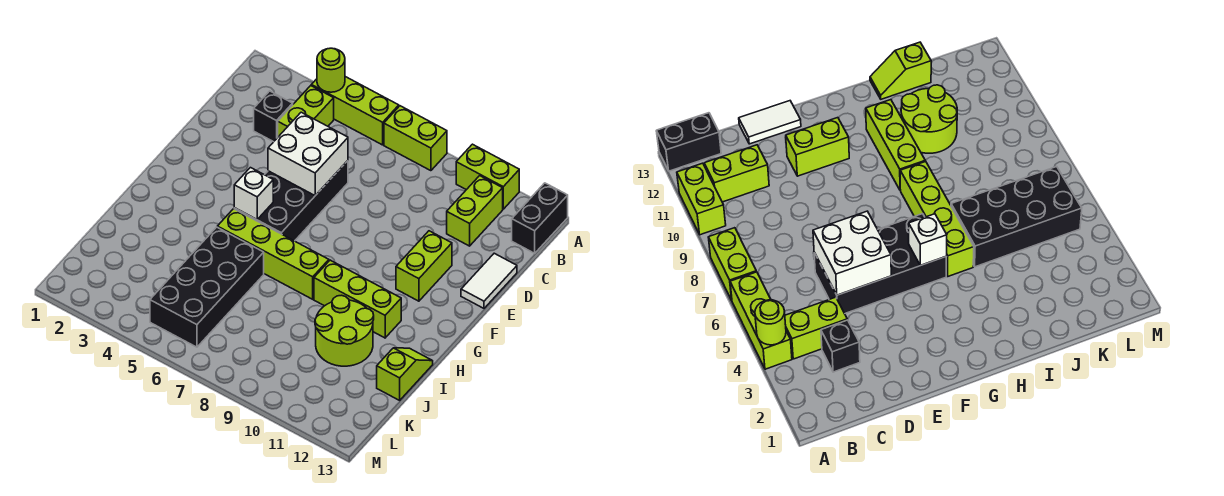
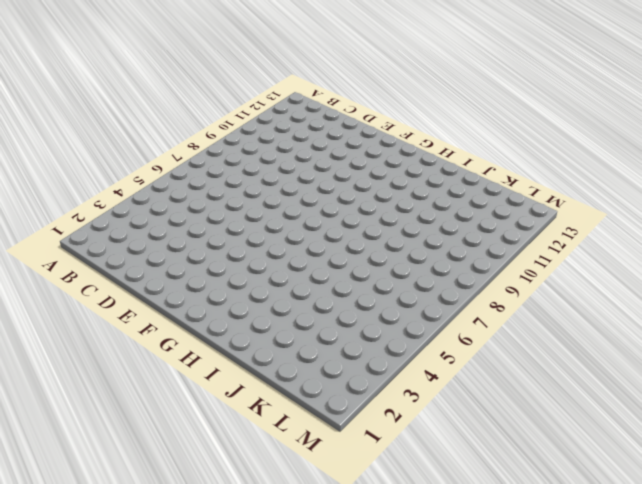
none -> lime 1x3 brick [311,77,399,145]
none -> lime 1x2 brick [384,106,447,171]
none -> lime 1x2 brick [456,144,519,209]

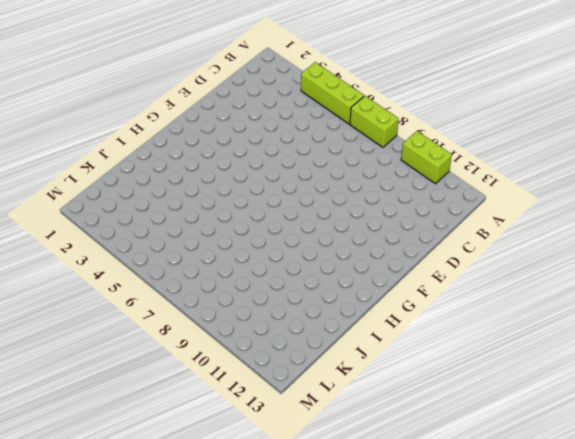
none -> black 1x2 brick [512,183,568,253]
none -> lime 1x2 brick [278,86,334,137]
none -> lime 1x2 brick [447,176,503,246]

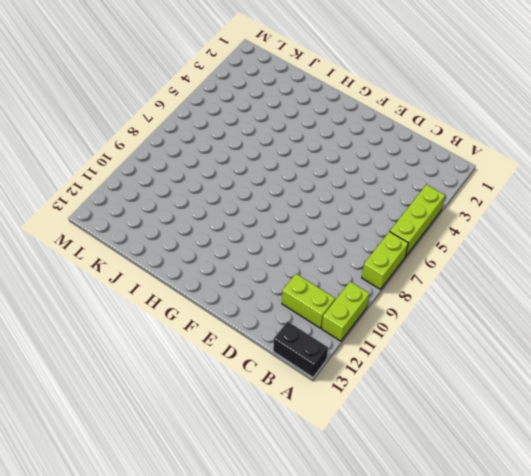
none -> lime 1x2 brick [278,86,334,137]
none -> black 1x1 brick [254,91,293,142]
none -> black 2x4 brick [234,161,348,241]

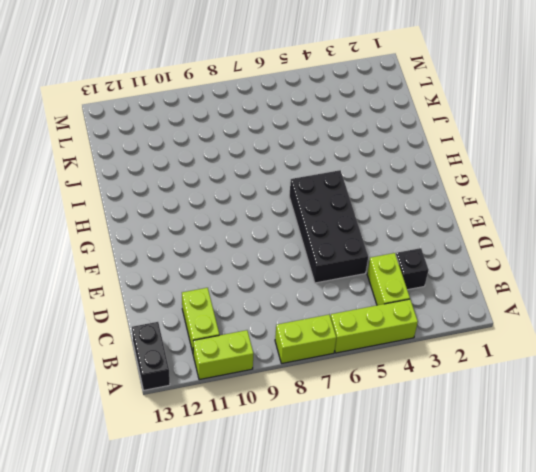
none -> white 1x2 tile [461,253,517,308]
none -> lime 1x2 brick [396,231,452,301]
none -> lime 1x4 brick [217,209,329,299]

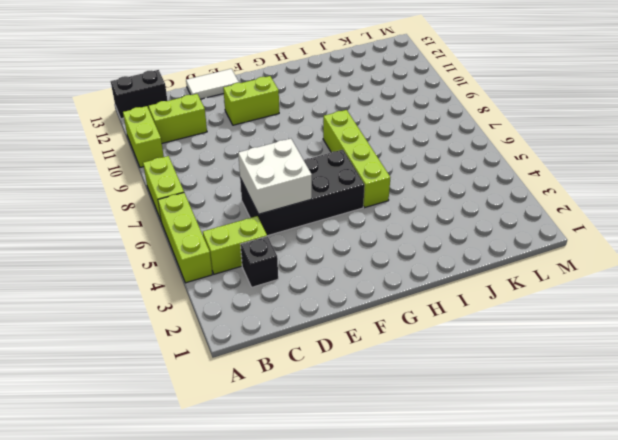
none -> lime 1x3 brick [314,260,401,338]
none -> black 2x4 brick [150,227,264,347]
none -> lime 2x2 round brick [315,295,374,366]

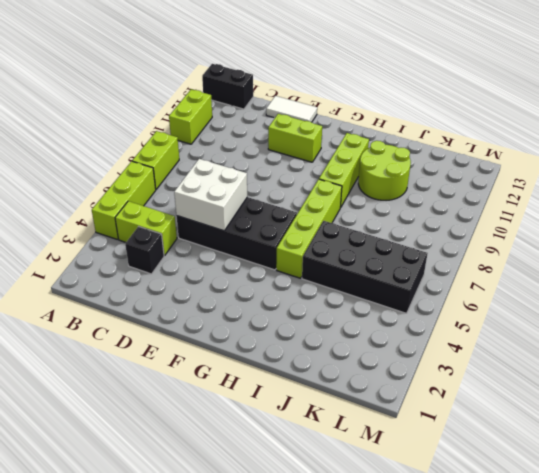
none -> lime 1x2 brick [447,176,503,246]
none -> lime 1x2 slope [377,348,433,400]
none -> lime 1x1 round brick [317,48,345,92]

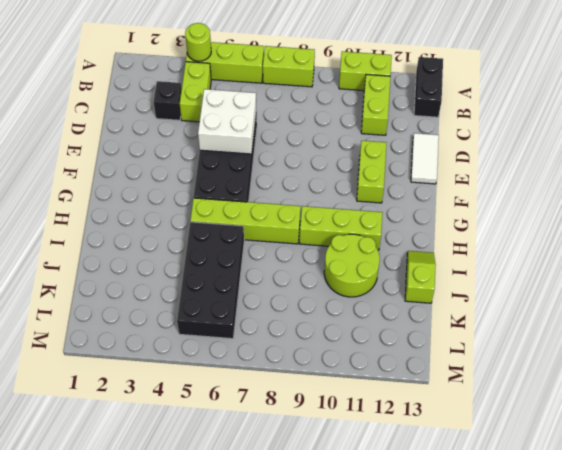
none -> white 1x1 brick [234,168,273,219]

